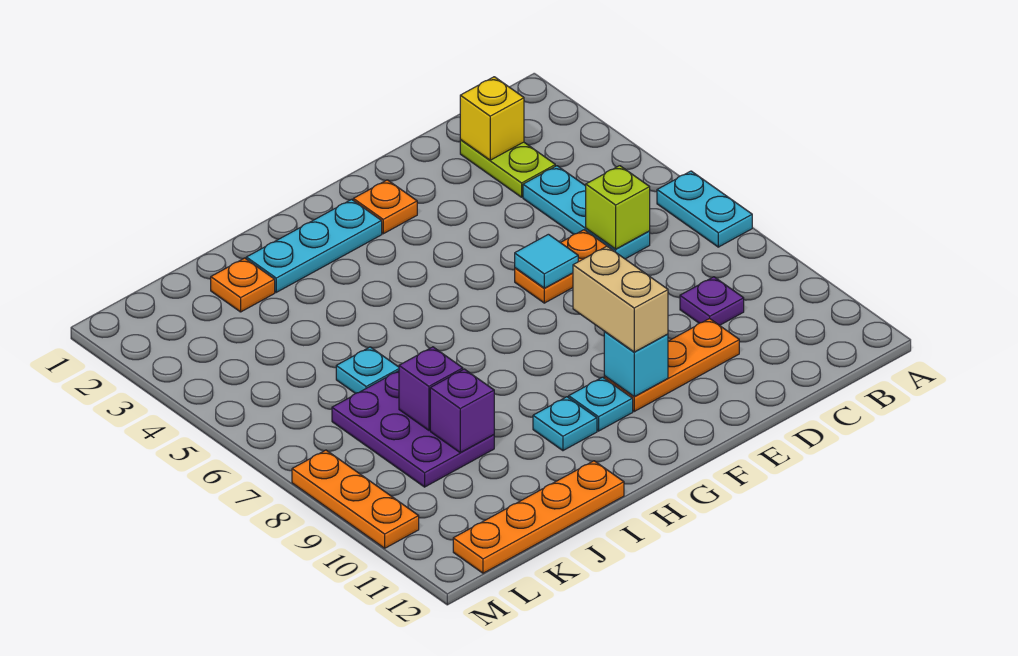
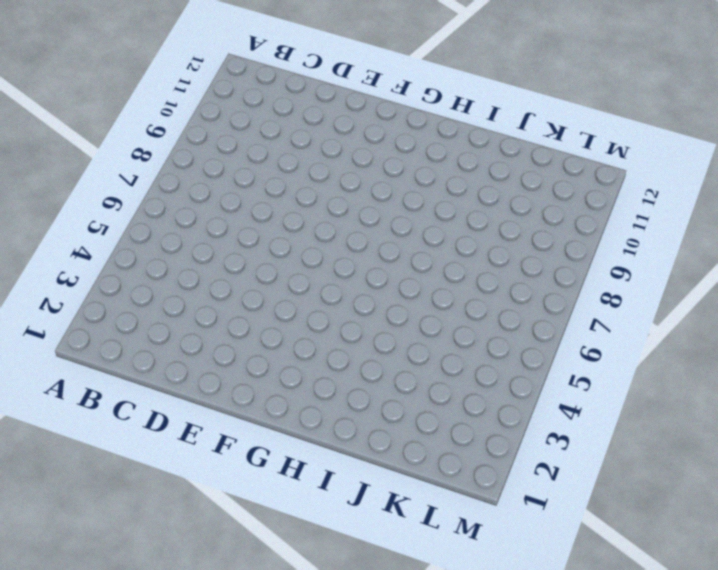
none -> cyan 1x2 plate [657,171,752,247]
none -> lime 1x2 plate [460,140,555,197]
none -> cyan 1x3 plate [523,166,650,259]

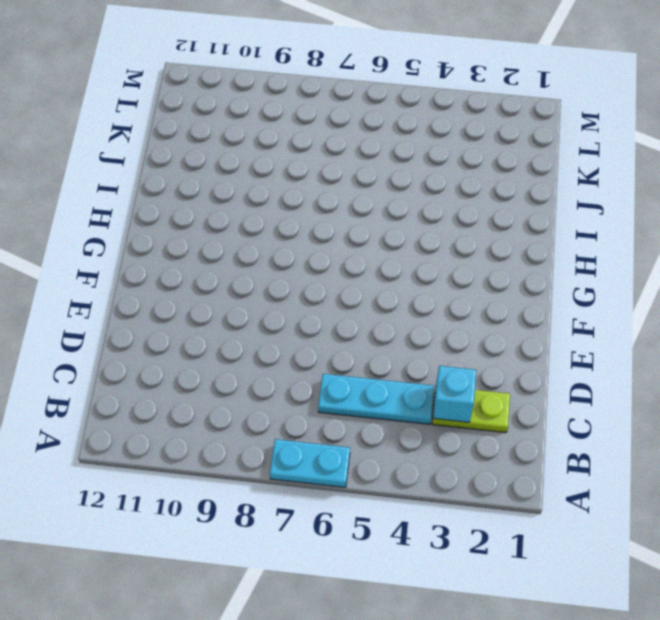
cyan 1x1 brick [433,366,476,422] -> cyan 1x1 brick moved to [604,332,668,397]
none -> purple 1x1 plate [680,277,744,325]
none -> orange 1x2 plate [515,230,614,303]
none -> orange 1x3 plate [604,318,739,411]

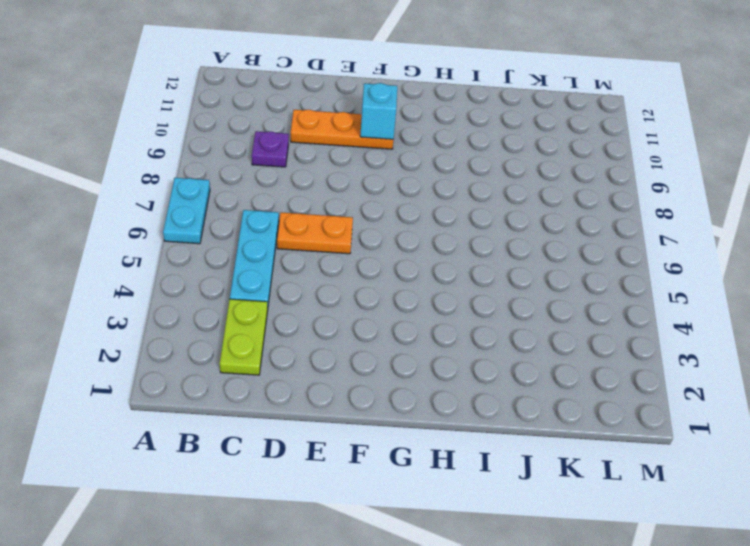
none -> orange 1x1 plate [353,180,417,234]
none -> cyan 1x3 plate [246,199,382,292]
none -> cyan 1x1 plate [569,377,633,431]

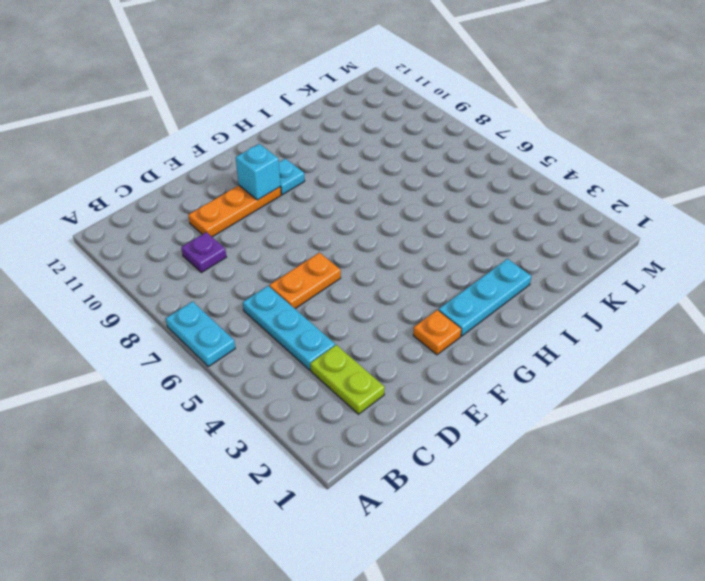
none -> cyan 1x1 plate [533,397,597,451]
none -> orange 1x4 plate [453,461,624,573]
none -> orange 1x1 plate [211,258,275,312]

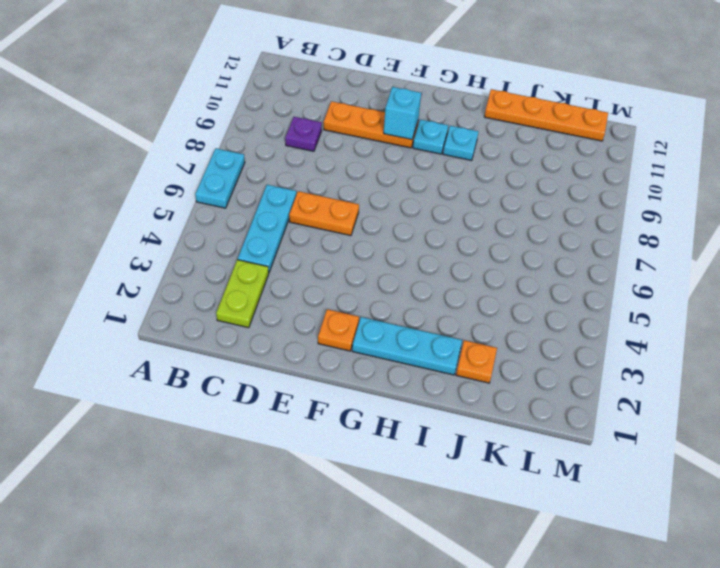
none -> cyan 1x1 plate [336,347,399,394]
none -> purple 2x3 plate [332,371,494,487]
none -> orange 1x3 plate [292,450,419,548]

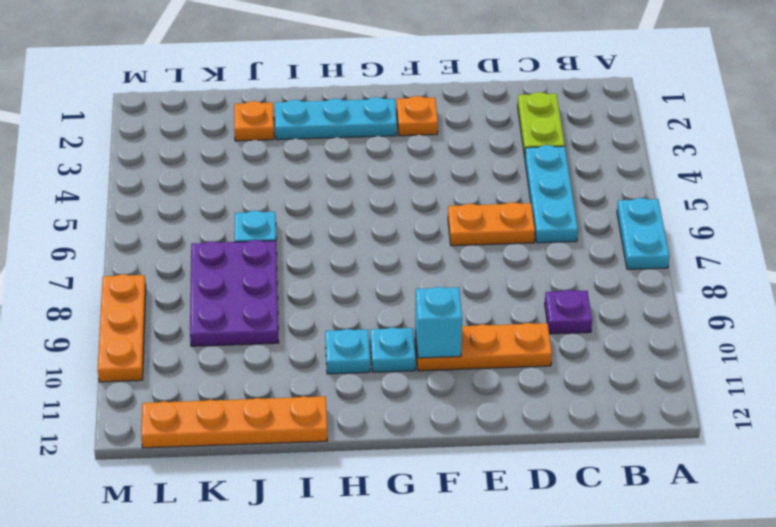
none -> yellow 1x1 brick [460,77,524,160]
none -> lime 1x1 brick [586,166,650,249]
none -> cyan 1x1 tile [515,234,578,288]

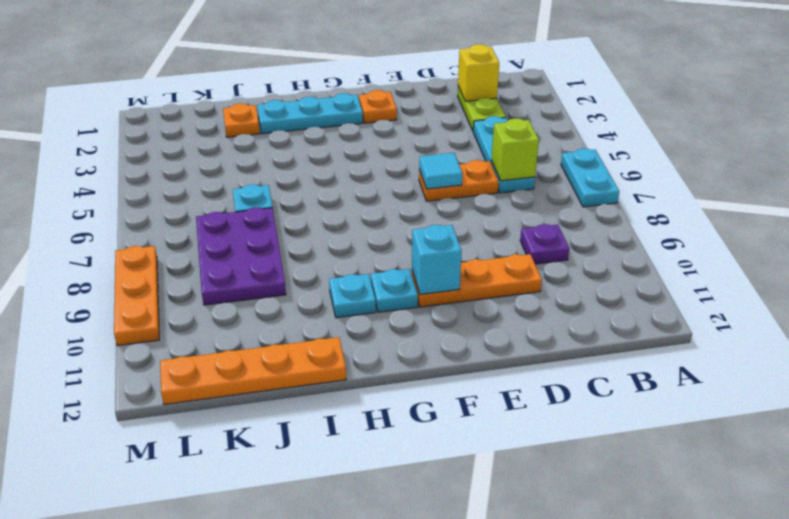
none -> purple 1x1 brick [399,347,463,430]
none -> purple 1x1 brick [430,369,494,453]
none -> tan 1x2 brick [573,246,668,352]

